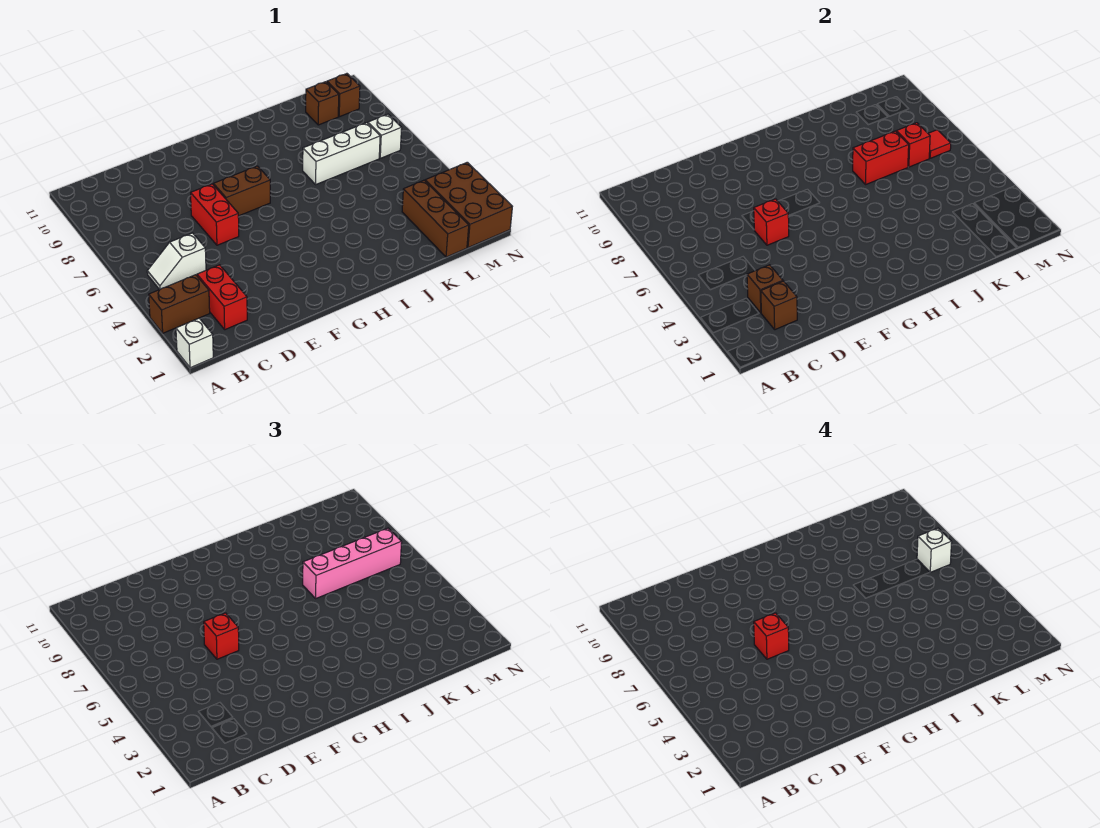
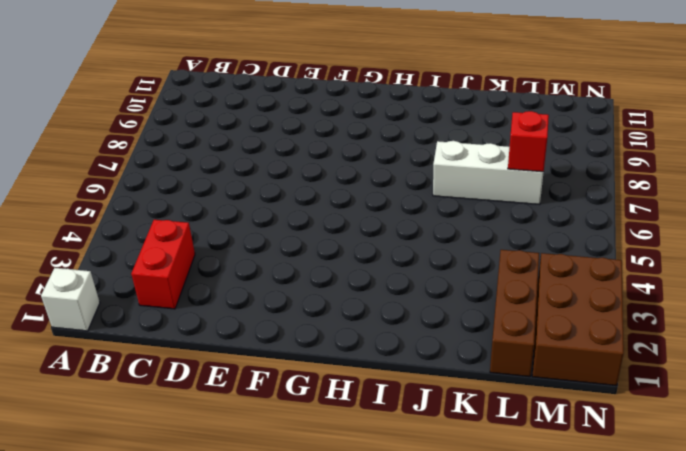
none -> brown 1x2 brick [149,275,210,333]
none -> white 1x2 slope [147,233,206,290]
none -> red 1x2 brick [191,184,239,245]

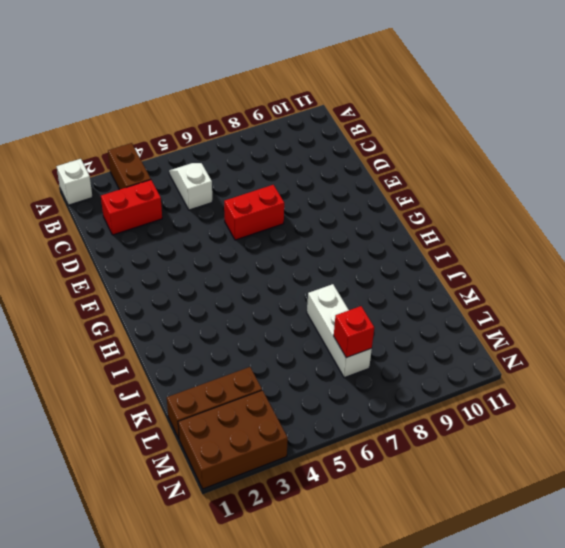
none -> brown 1x2 brick [213,166,270,216]
none -> brown 1x1 brick [306,82,339,125]
none -> white 1x1 brick [368,114,402,158]

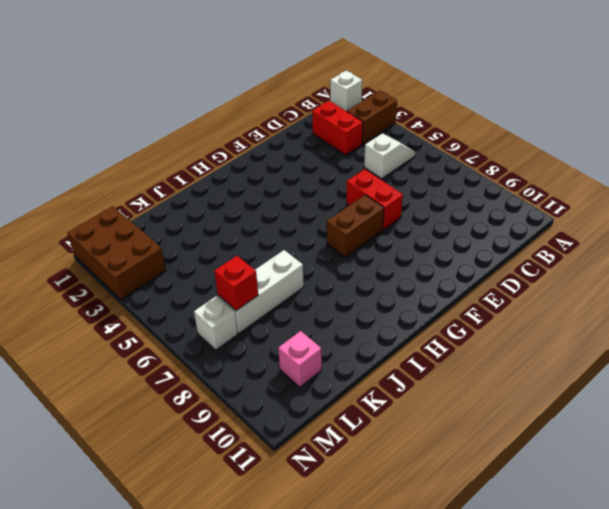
pink 1x1 brick [278,331,322,387] -> brown 1x1 brick [306,82,339,125]
none -> brown 1x3 brick [402,180,469,257]
none -> brown 1x1 brick [327,74,360,117]
none -> brown 1x1 brick [761,281,797,330]

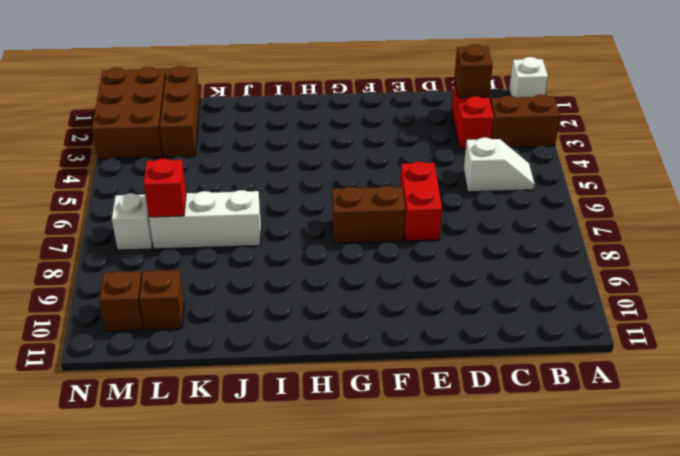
none -> brown 1x1 brick [747,265,783,313]
none -> red 1x1 brick [754,199,789,245]
none -> red 1x2 brick [853,131,909,184]

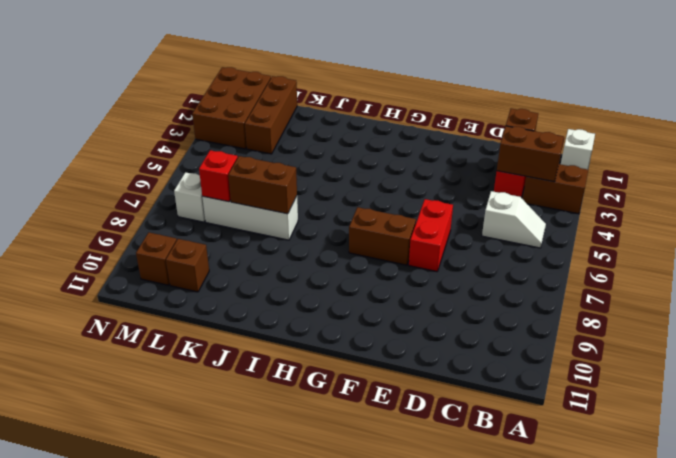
brown 1x2 brick [497,126,564,182] -> brown 1x1 brick [747,265,783,313]
brown 1x2 brick [228,156,297,214] -> red 1x2 brick [853,131,909,184]
none -> red 1x1 brick [754,199,789,245]
none -> red 1x1 tile [928,130,951,158]
none -> red 1x1 brick [204,613,239,659]

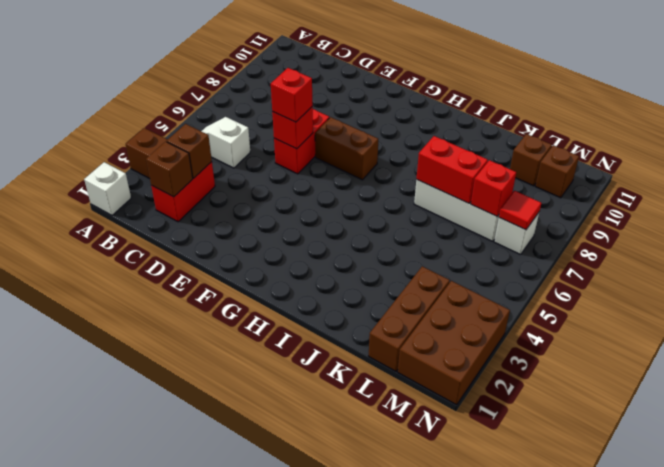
none -> pink 1x4 brick [303,528,402,598]
none -> red 1x1 brick [754,613,789,659]
none -> white 1x1 brick [917,528,952,572]

